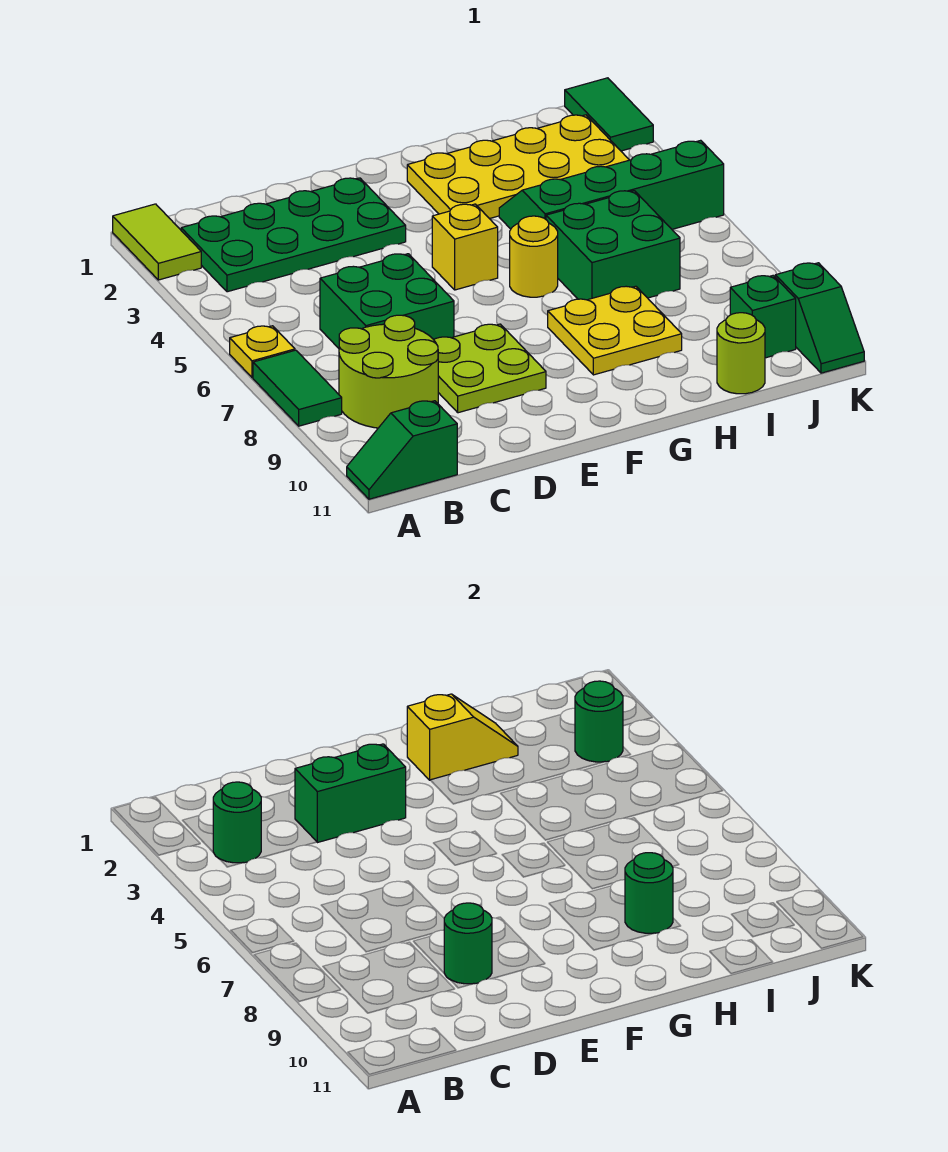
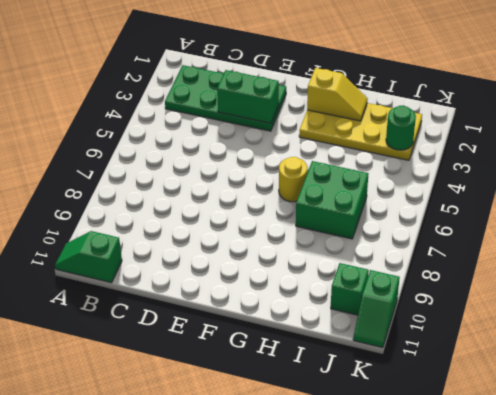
none -> lime 1x2 tile [113,204,201,280]
none -> yellow 1x1 plate [230,326,295,377]
none -> green 1x2 tile [253,350,342,426]

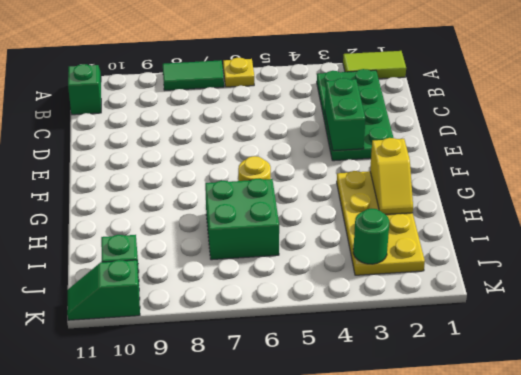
none -> lime 2x2 round brick [339,315,438,428]
none -> green 2x2 brick [320,254,454,348]
none -> lime 2x2 plate [434,324,546,413]

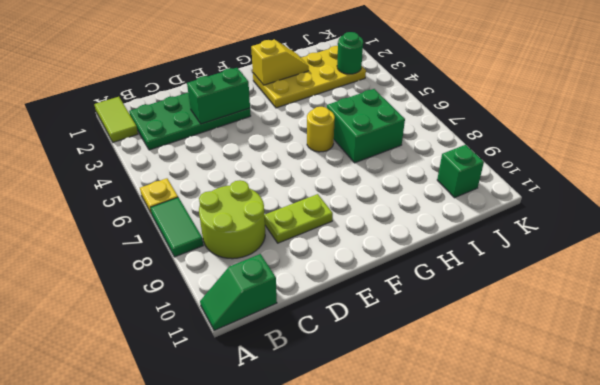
lime 1x2 plate [265,194,333,243] -> lime 2x2 plate [434,324,546,413]
none -> green 2x2 brick [320,254,454,348]
none -> yellow 1x1 brick [432,204,498,290]
none -> yellow 2x2 plate [548,286,682,375]

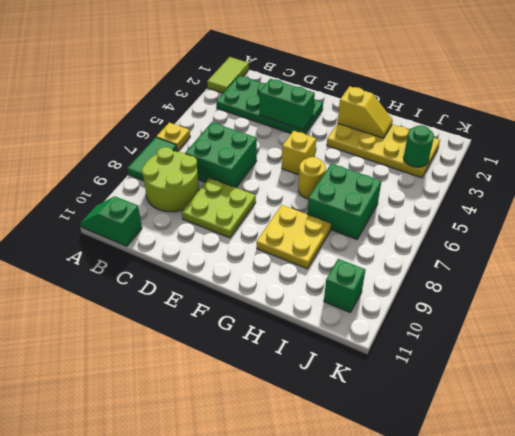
none -> green 2x4 slope [499,140,724,229]
none -> lime 1x1 round brick [717,313,765,394]
none -> green 1x2 tile [565,78,653,151]

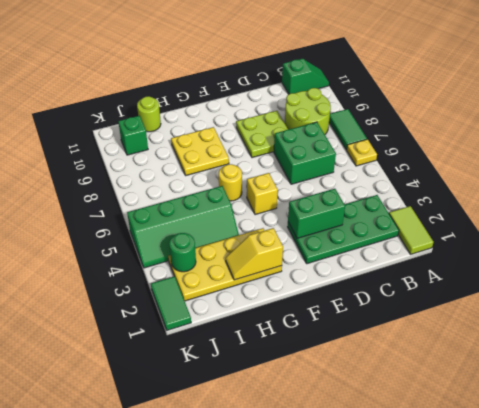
none -> green 2x2 brick [546,191,680,300]
none -> green 1x2 slope [775,263,864,373]
none -> green 1x1 round brick [213,782,261,863]

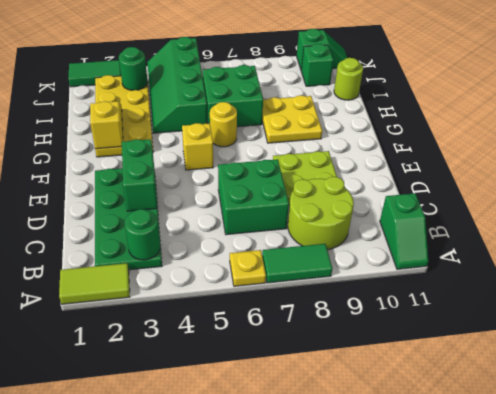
none -> green 1x1 round brick [444,903,492,984]
none -> green 1x1 round brick [625,853,673,933]

